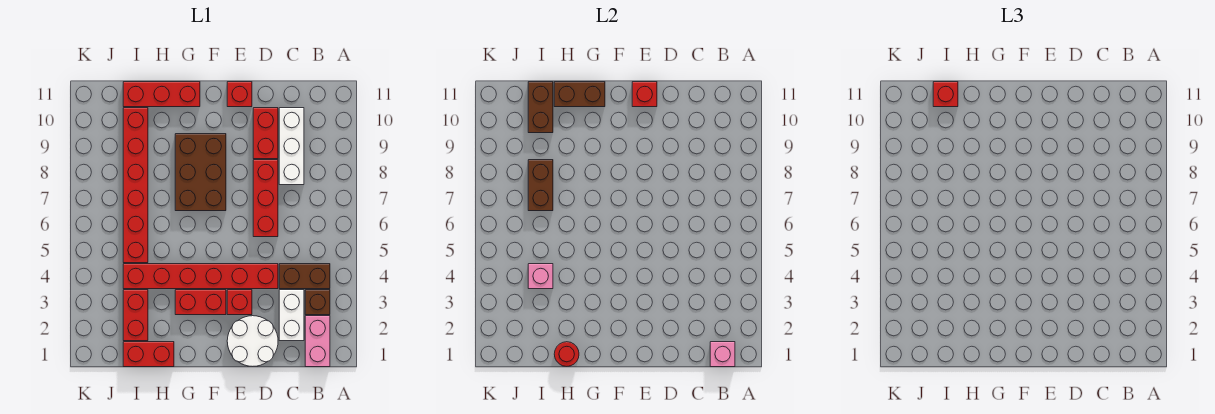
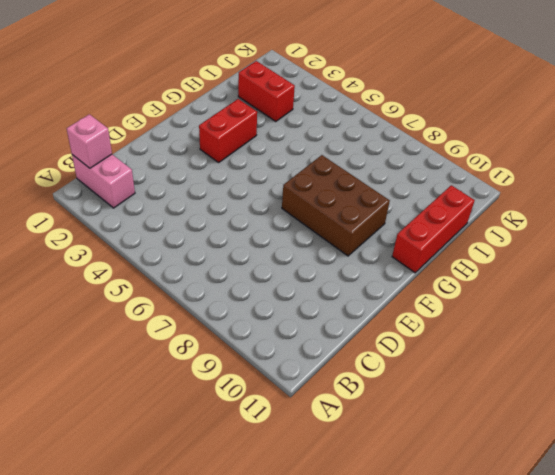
none -> brown 1x1 brick [305,290,330,315]
none -> brown 1x2 brick [279,264,330,289]
none -> white 1x2 brick [279,290,304,341]

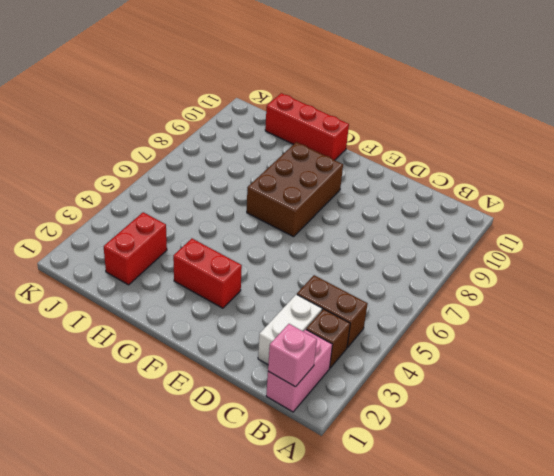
none -> white 1x3 brick [279,108,304,185]
none -> white 2x2 round brick [227,316,278,366]
none -> red 1x6 brick [123,264,278,289]

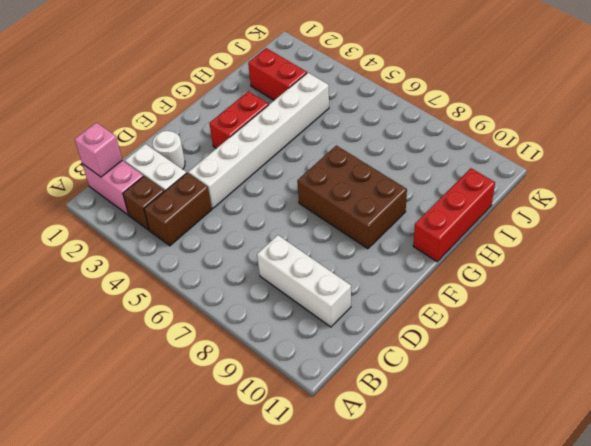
white 1x1 round brick [152,131,185,169] -> white 2x2 round brick [227,316,278,366]
white 1x6 brick [188,73,329,208] -> red 1x6 brick [123,264,278,289]
none -> red 1x3 brick [253,160,278,237]
none -> red 1x2 brick [253,108,278,159]
none -> red 1x1 brick [227,290,252,315]

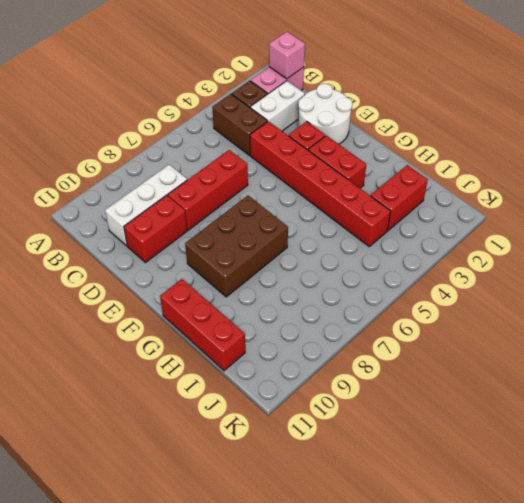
none -> red 1x1 brick [227,82,252,107]
none -> red 1x2 brick [123,342,174,367]
none -> red 1x6 brick [123,108,148,263]

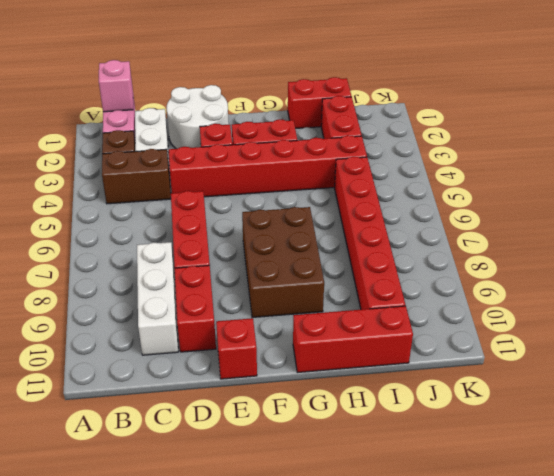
none -> red 1x1 brick [632,82,657,107]
none -> brown 1x2 brick [554,82,605,107]
none -> red 1x1 round brick [554,342,579,366]

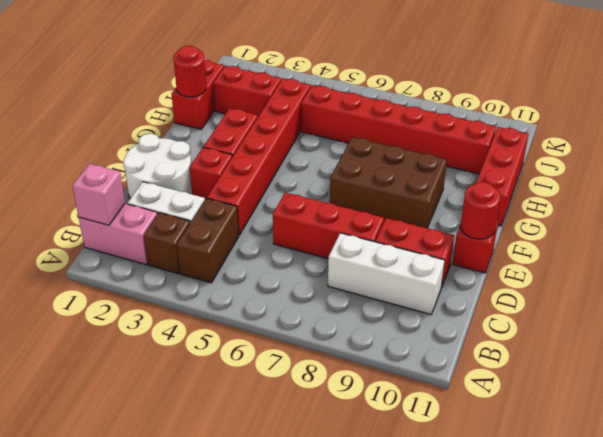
red 1x1 round brick [460,182,501,239] -> red 1x1 brick [632,82,657,107]
none -> brown 1x2 brick [554,82,605,107]
none -> pink 1x1 brick [528,264,553,289]
none -> brown 1x2 brick [528,160,553,211]

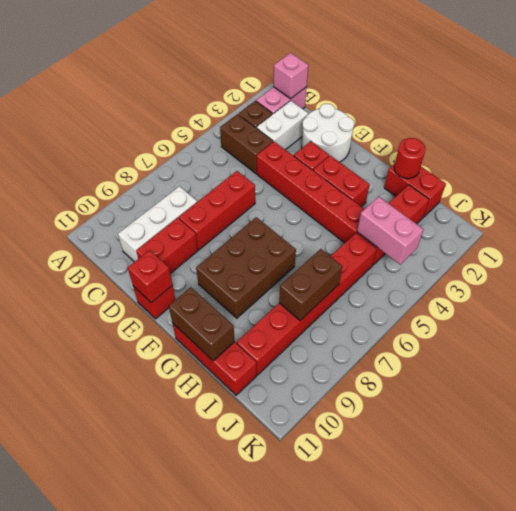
pink 1x2 brick [357,197,424,265] -> pink 1x1 brick [528,264,553,289]
none -> brown 1x2 brick [528,82,553,133]
none -> red 1x1 brick [933,82,958,107]

